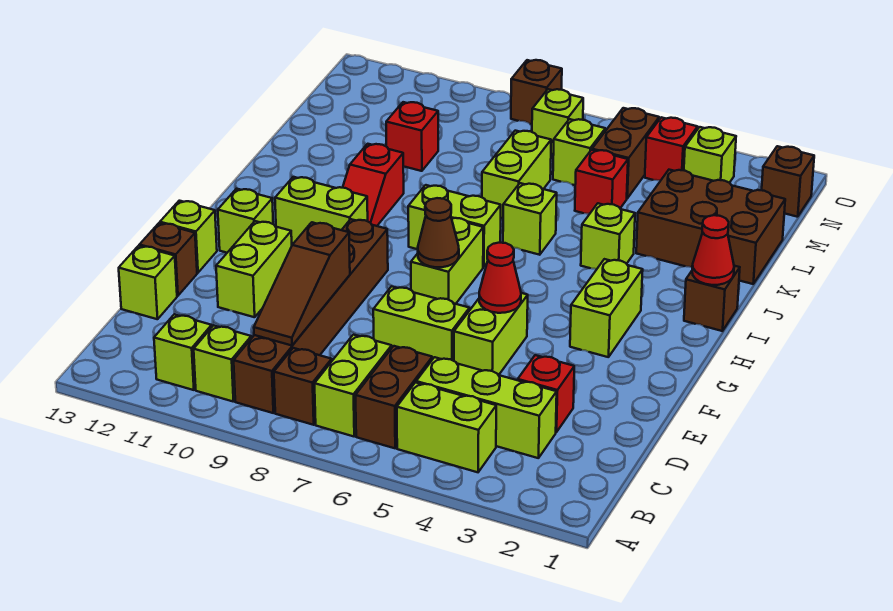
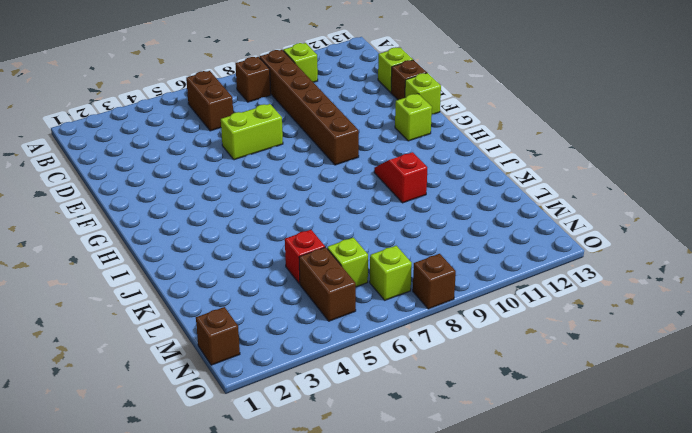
none -> lime 1x2 brick [397,382,496,472]
none -> lime 1x2 brick [315,335,392,436]
none -> lime 1x1 brick [154,314,212,390]
none -> lime 1x3 brick [416,357,557,458]

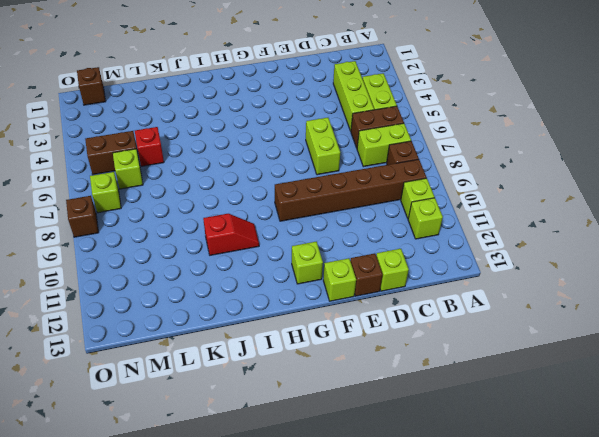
none -> red 1x1 brick [518,355,574,432]
none -> lime 1x2 brick [454,293,528,375]
none -> lime 1x2 brick [216,221,292,317]
none -> lime 1x2 brick [570,259,643,357]

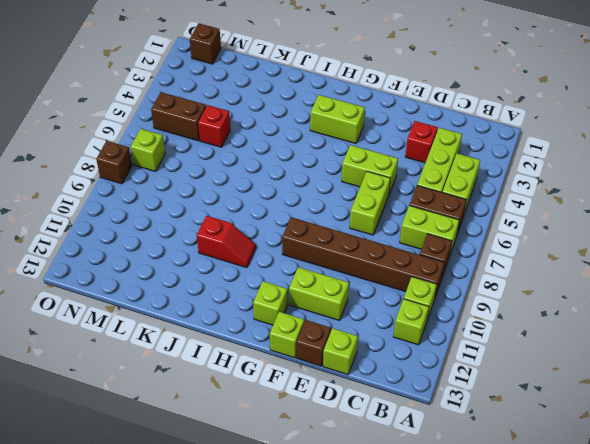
none -> lime 1x2 brick [411,218,483,304]
none -> lime 1x2 brick [275,177,368,243]
none -> brown 1x1 brick [684,266,740,331]
none -> lime 1x2 brick [408,185,501,267]

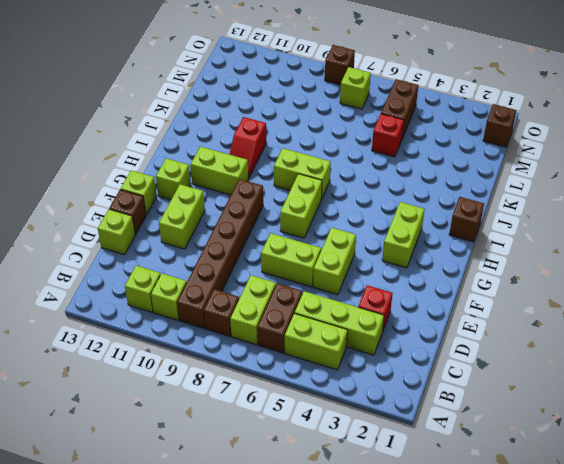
none -> lime 1x1 brick [581,203,635,269]
none -> lime 1x1 brick [503,183,557,255]
none -> brown 2x3 brick [636,170,785,284]
none -> lime 1x2 brick [482,131,551,218]

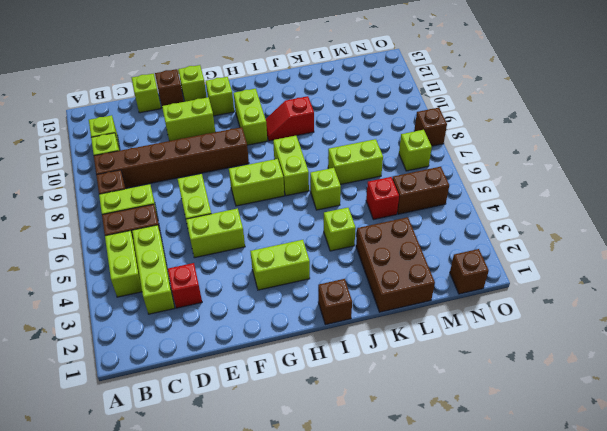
none -> red 1x1 brick [386,102,438,171]
none -> lime 1x1 brick [553,119,605,185]
none -> lime 1x1 brick [684,127,736,183]
none -> red 1x1 brick [645,117,698,181]

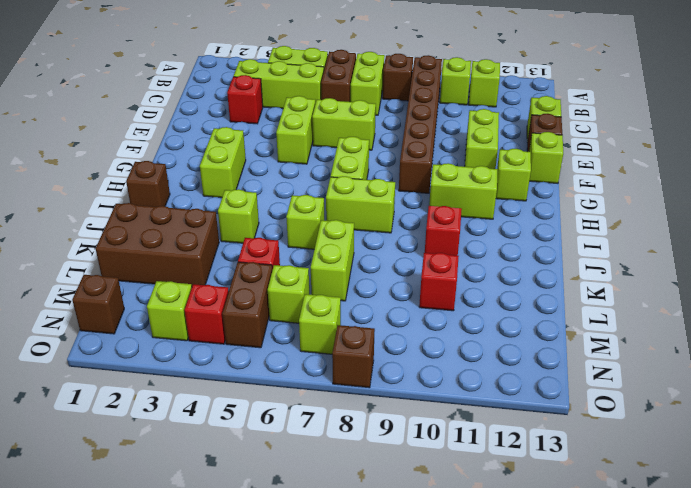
none -> brown 1x3 slope [254,222,350,346]
none -> red 1x1 cone [479,243,521,313]
none -> brown 1x1 cone [418,198,459,267]
none -> red 1x1 cone [692,215,734,285]

